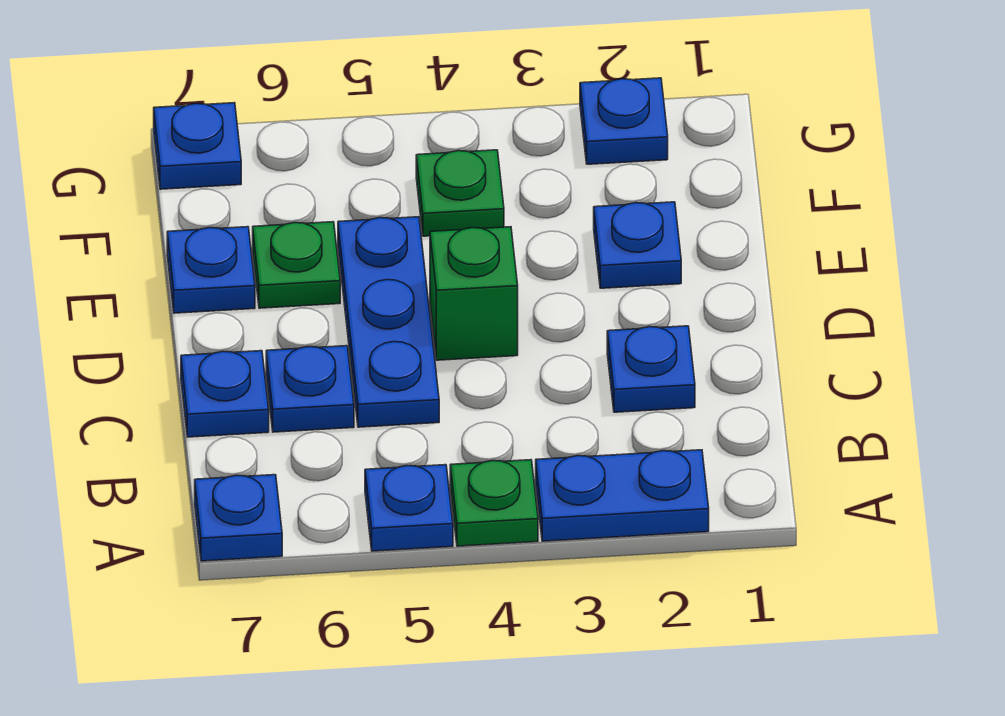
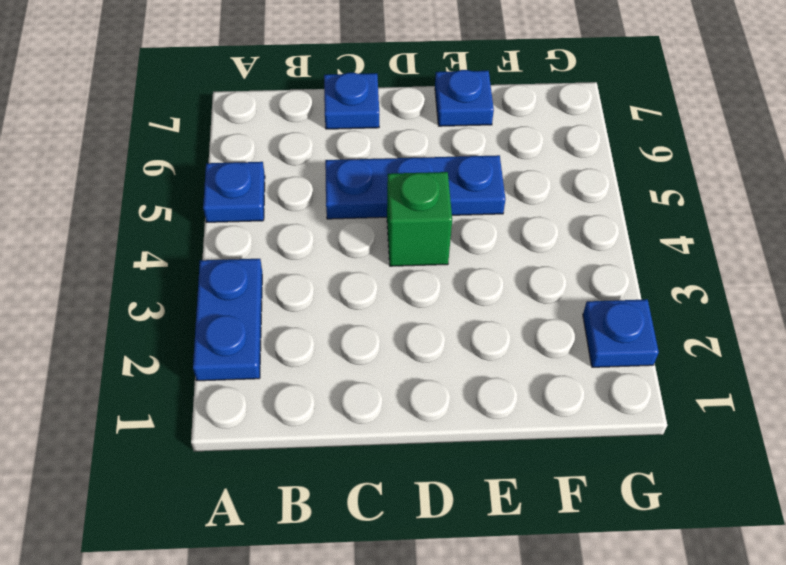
none -> green 1x1 plate [450,460,538,546]
none -> blue 1x1 plate [195,475,282,561]
none -> blue 1x1 plate [607,326,695,412]

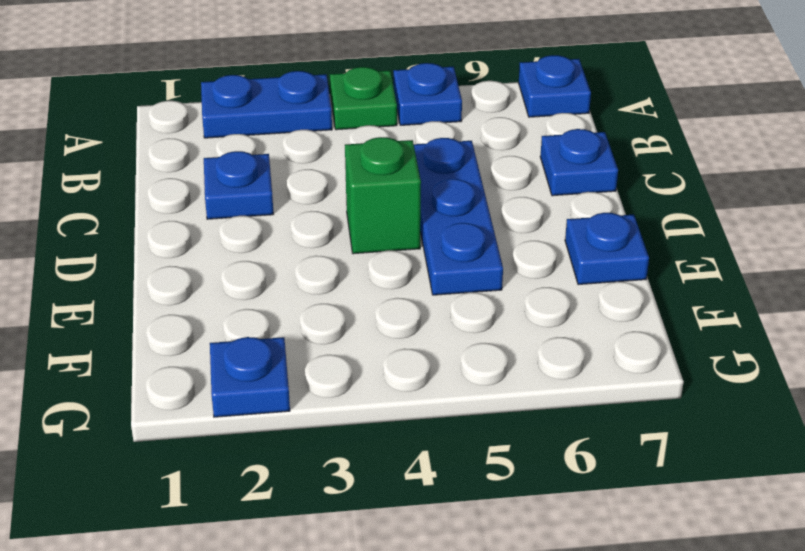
none -> blue 1x1 plate [266,346,354,432]
none -> blue 1x1 plate [594,202,681,288]
none -> green 1x1 plate [253,222,340,308]

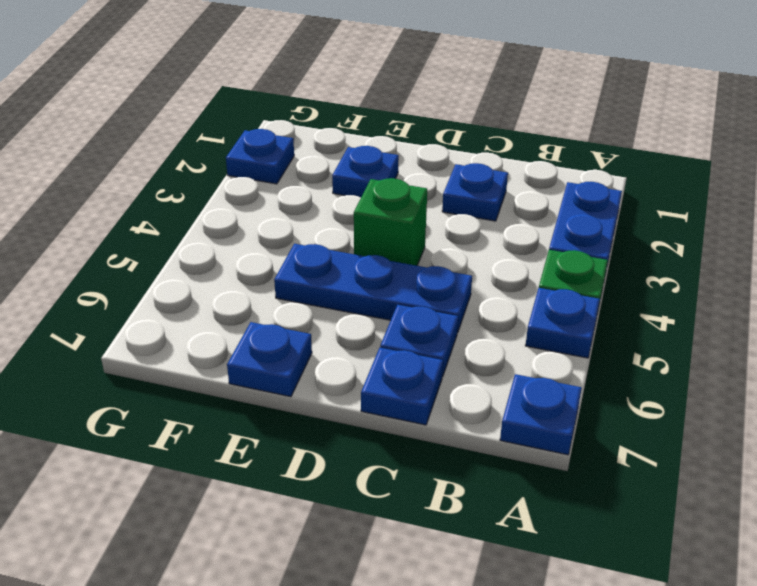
none -> green 1x1 plate [253,222,340,308]
none -> green 1x1 plate [416,150,504,236]
none -> blue 1x1 plate [154,103,241,189]

